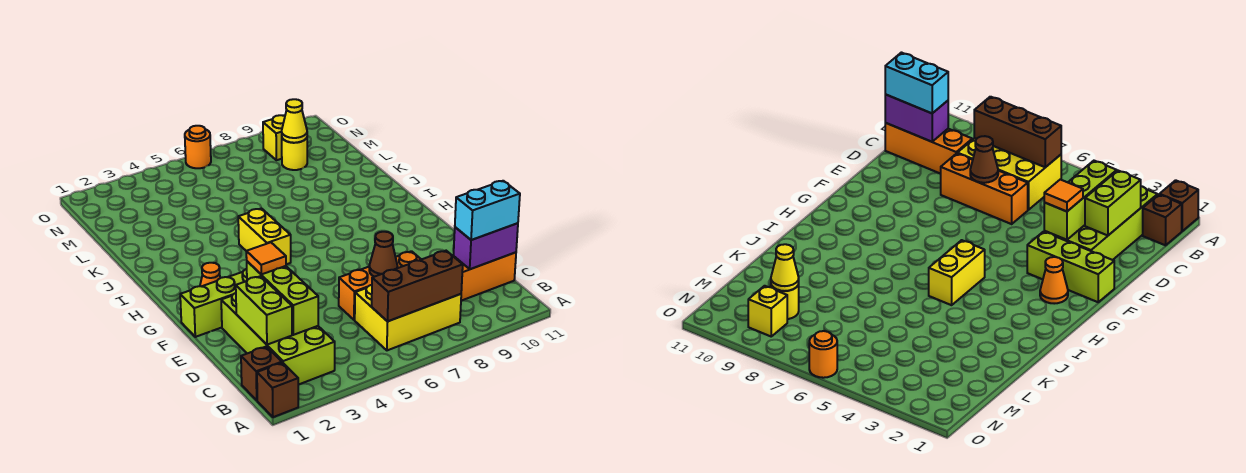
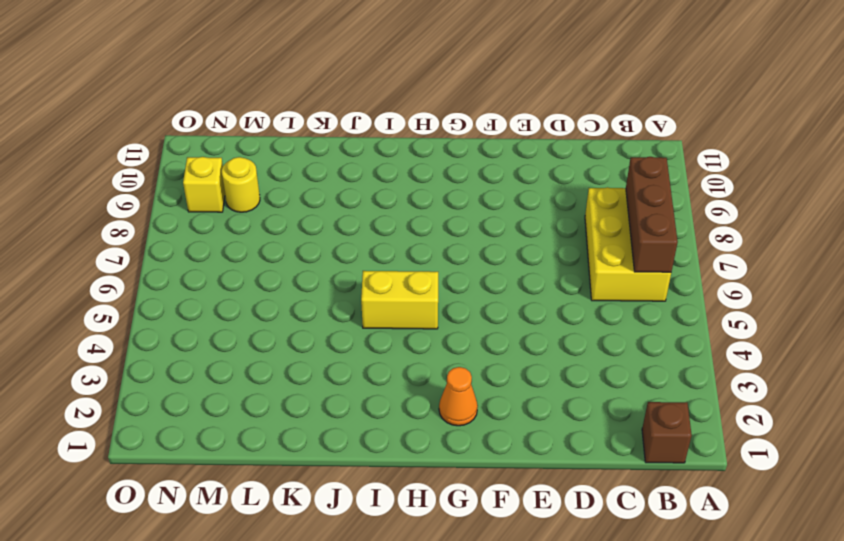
none -> brown 1x1 brick [257,363,298,417]
none -> lime 2x4 brick [221,293,335,385]
none -> orange 1x3 brick [453,252,516,301]

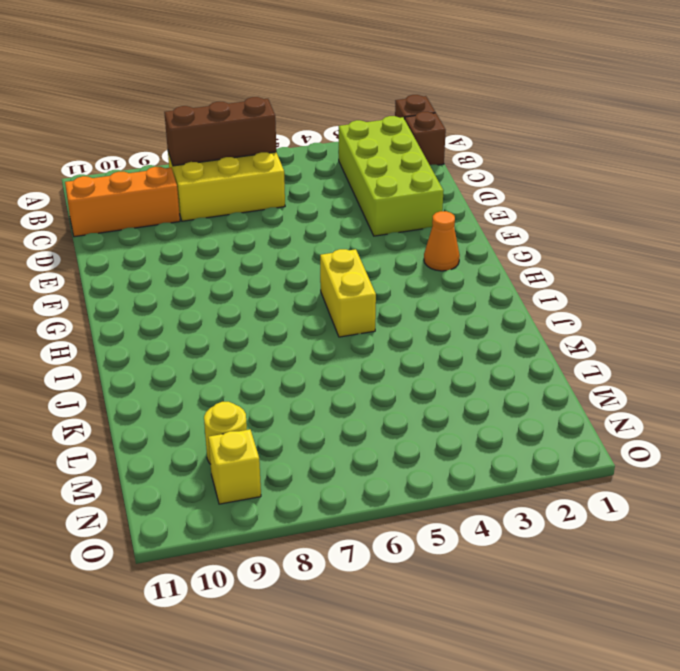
none -> orange 1x3 brick [339,251,421,320]
none -> lime 1x3 brick [180,269,247,337]
none -> orange 1x1 round brick [185,126,211,168]

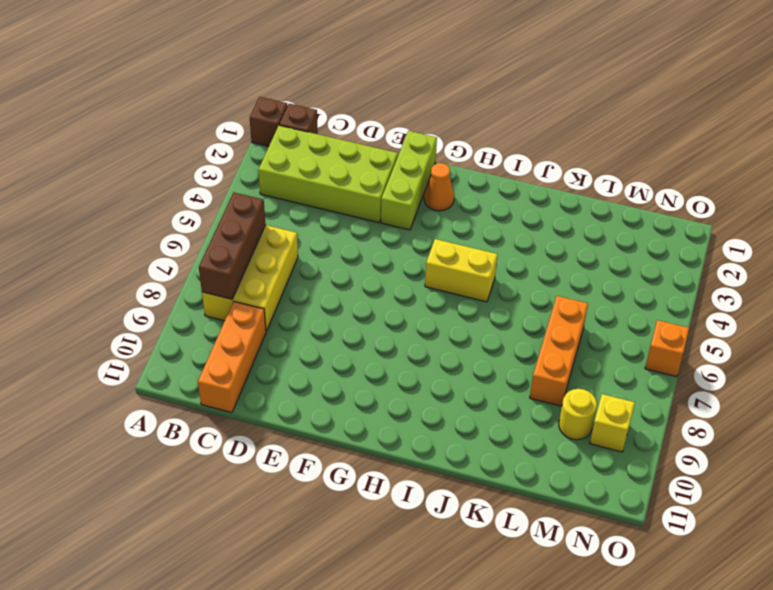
orange 1x3 brick [530,296,588,406] -> orange 1x3 brick moved to [339,251,421,320]
orange 1x1 brick [645,320,689,377] -> orange 1x1 round brick [185,126,211,168]
none -> lime 1x2 brick [236,276,292,345]
none -> lime 1x3 brick [247,261,318,335]
none -> purple 1x2 brick [454,223,518,269]

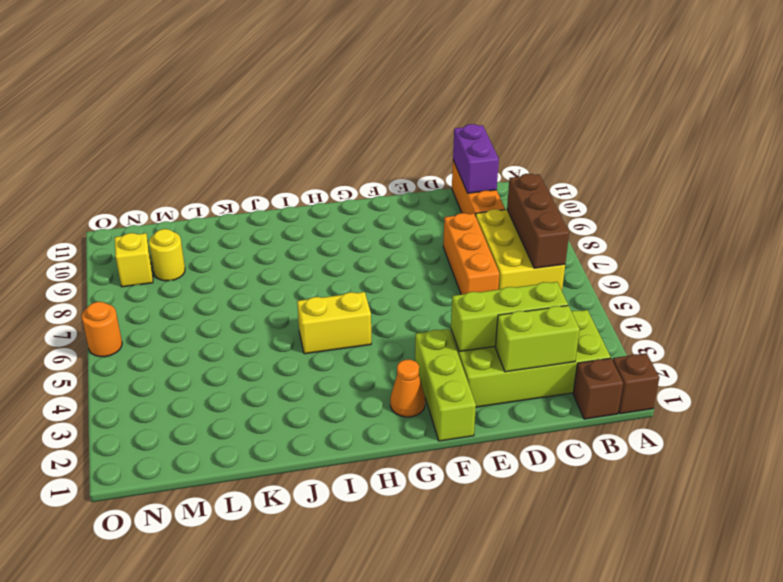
none -> brown 1x1 cone [369,232,398,277]
none -> yellow 1x1 cone [282,99,307,143]
none -> cyan 1x2 brick [455,181,520,240]

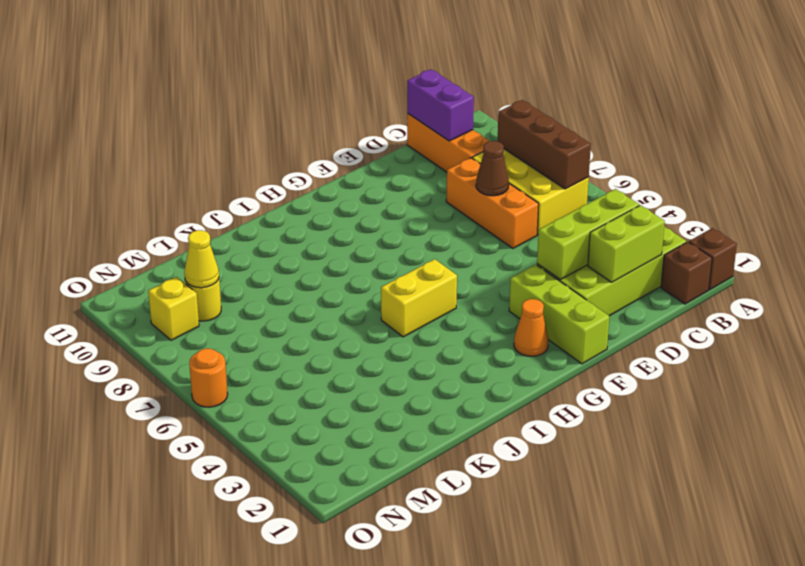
none -> cyan 1x2 brick [455,181,520,240]
none -> orange 1x1 tile [246,242,286,274]

